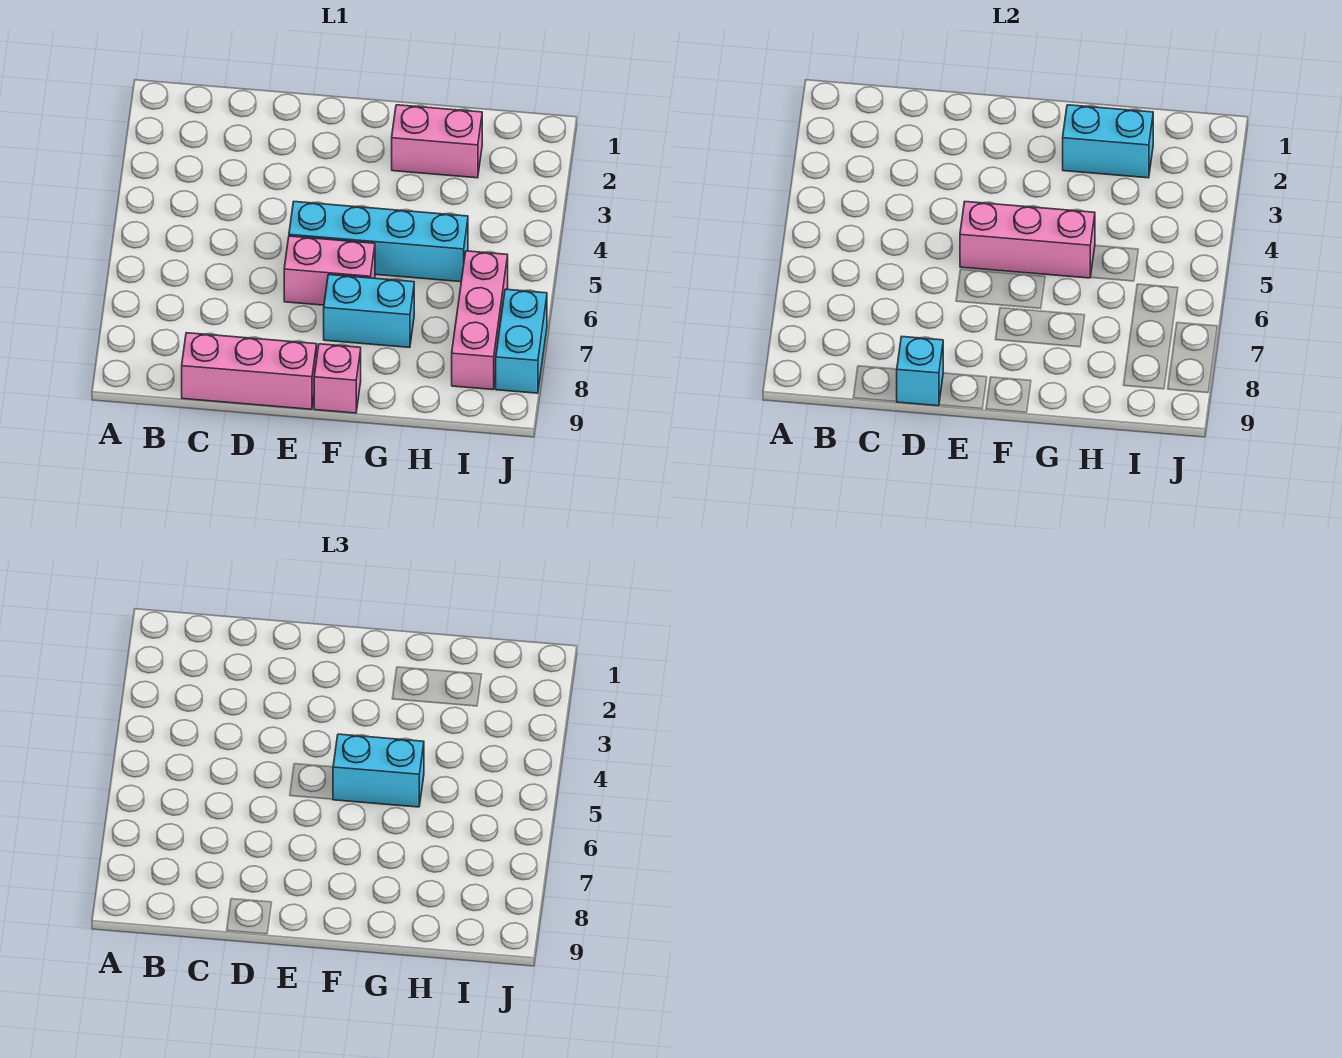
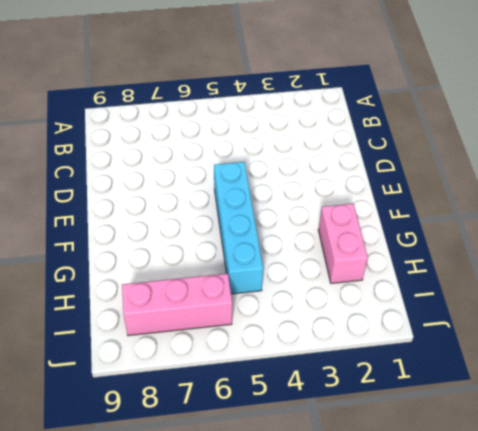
none -> pink 1x3 brick [182,333,317,409]
none -> pink 1x2 brick [284,236,375,305]
none -> cyan 1x2 brick [324,275,414,347]

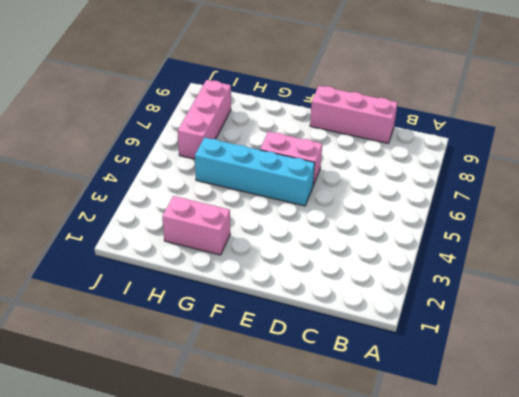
none -> cyan 1x2 brick [324,275,414,347]
none -> pink 1x1 brick [314,344,361,413]
none -> cyan 1x2 brick [496,289,547,393]

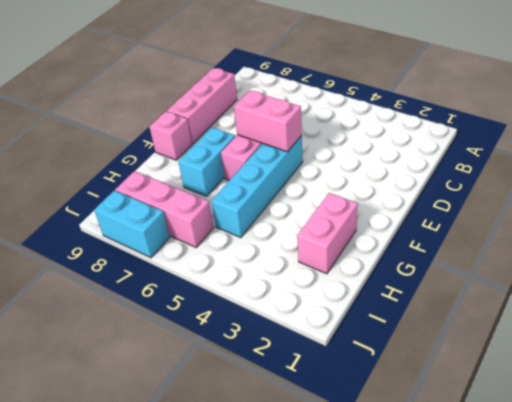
pink 1x2 brick [234,91,302,152] -> pink 1x3 brick [960,202,1095,278]
none -> cyan 1x1 brick [896,337,943,406]
none -> cyan 1x2 brick [1063,105,1153,178]
none -> cyan 1x2 brick [333,734,424,807]

